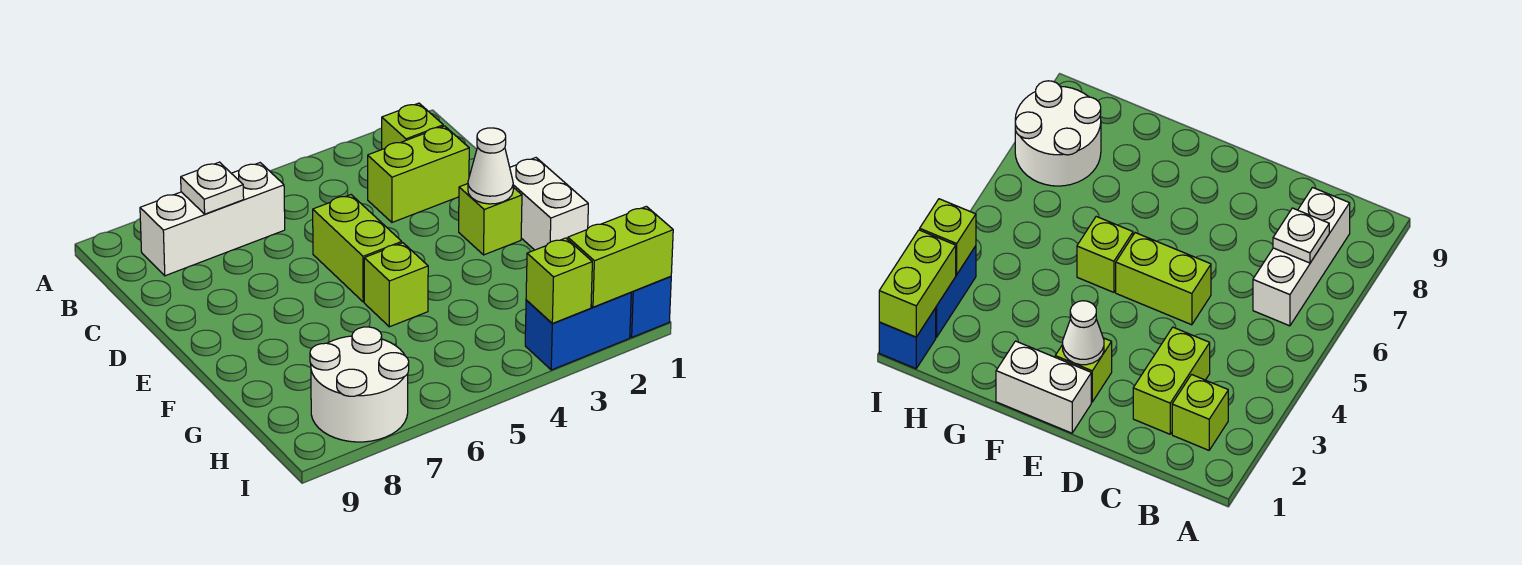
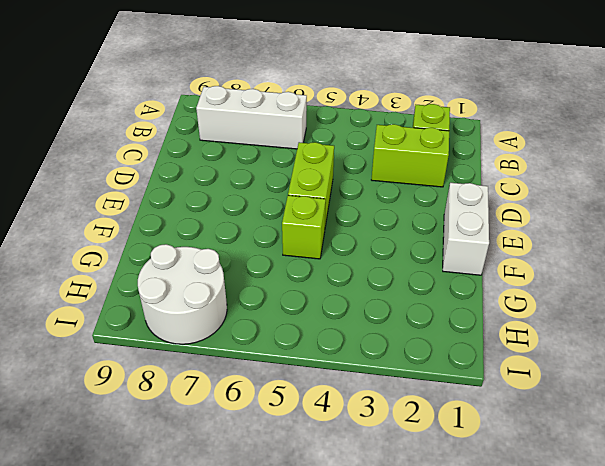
none -> lime 1x1 brick [459,184,522,255]
none -> blue 1x1 brick [630,276,671,337]
none -> blue 1x2 brick [525,292,631,370]

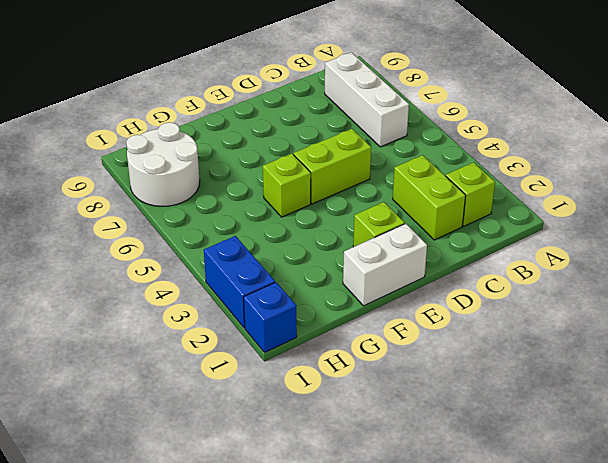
none -> white 1x1 plate [181,162,244,214]
none -> white 1x1 cone [468,128,513,204]
none -> lime 1x2 brick [568,206,673,307]

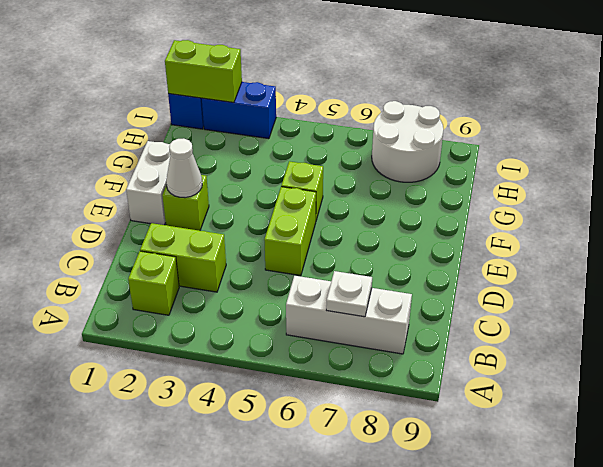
none -> lime 1x1 brick [526,238,592,323]

